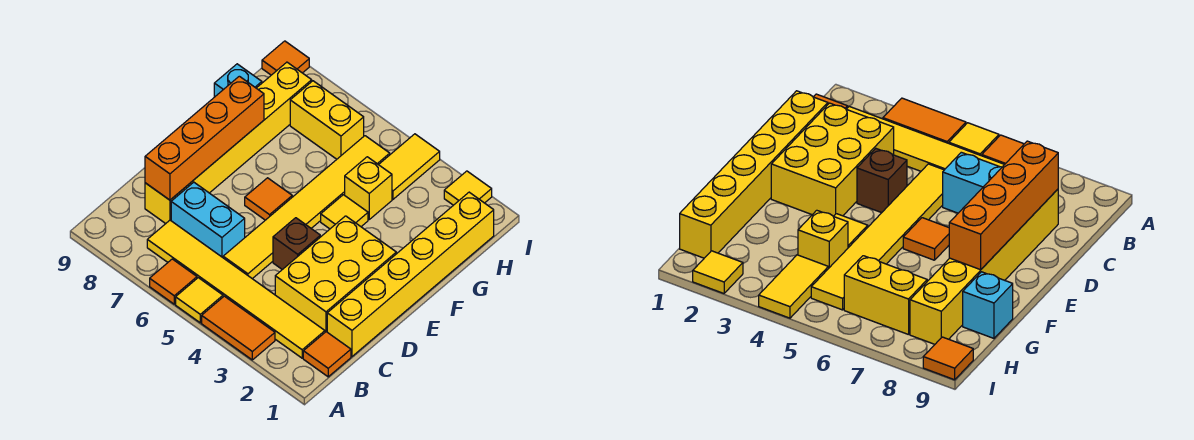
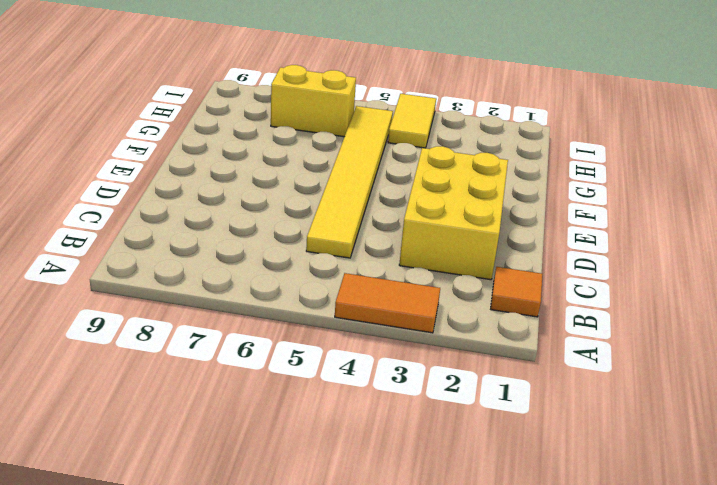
none -> yellow 1x1 tile [176,278,223,323]
none -> orange 1x1 tile [150,259,197,304]
none -> yellow 1x6 tile [147,220,325,358]

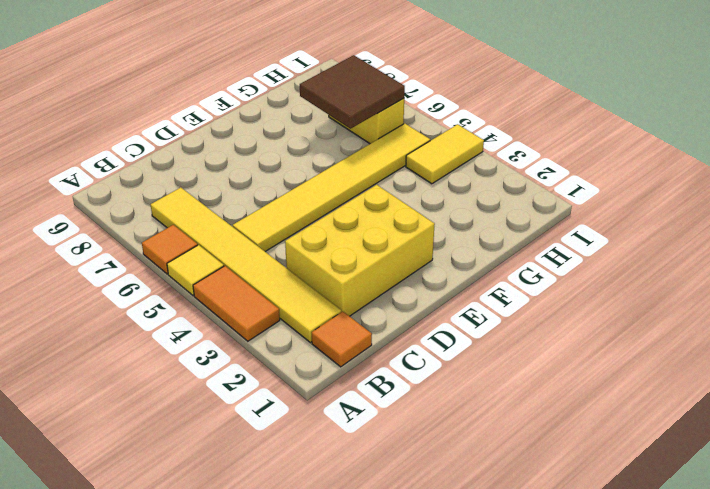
brown 2x2 tile [300,55,405,129] -> none
none -> yellow 1x6 brick [327,192,494,356]
none -> cyan 1x2 brick [171,182,245,257]
none -> yellow 1x6 brick [145,62,312,224]

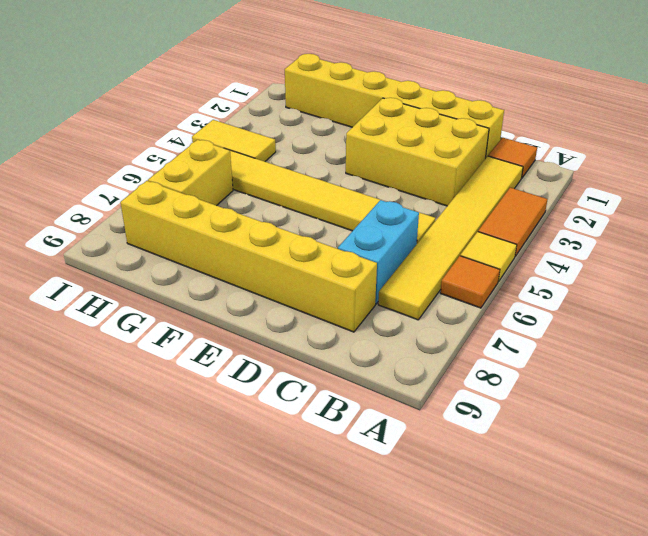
none -> brown 1x1 brick [273,218,320,270]
none -> orange 1x1 tile [245,178,292,220]
none -> yellow 1x1 tile [321,195,368,229]

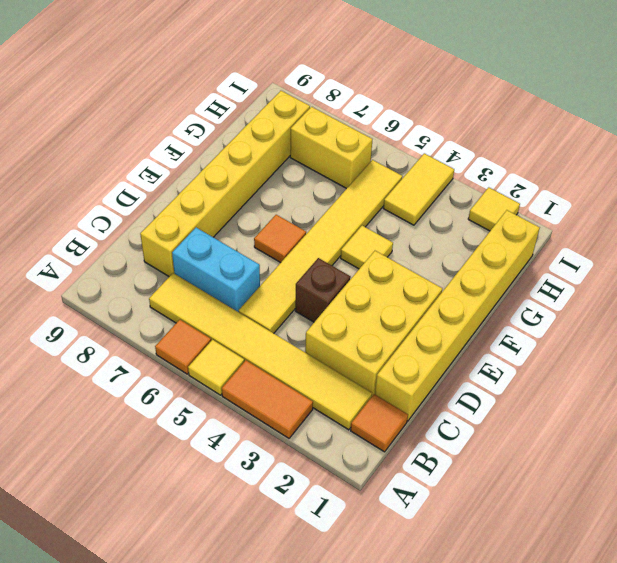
none -> yellow 1x1 brick [345,157,392,219]
none -> cyan 1x1 brick [214,64,262,97]
none -> orange 1x1 tile [262,41,309,75]

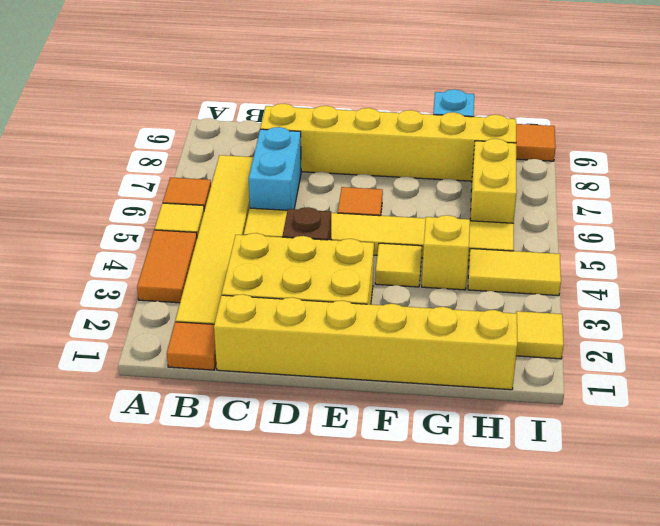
none -> orange 1x4 brick [145,76,264,200]

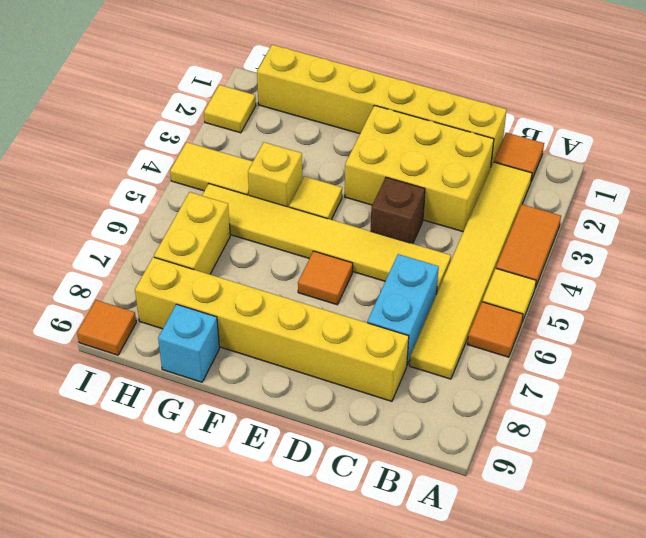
none -> orange 1x4 brick [145,76,264,200]

